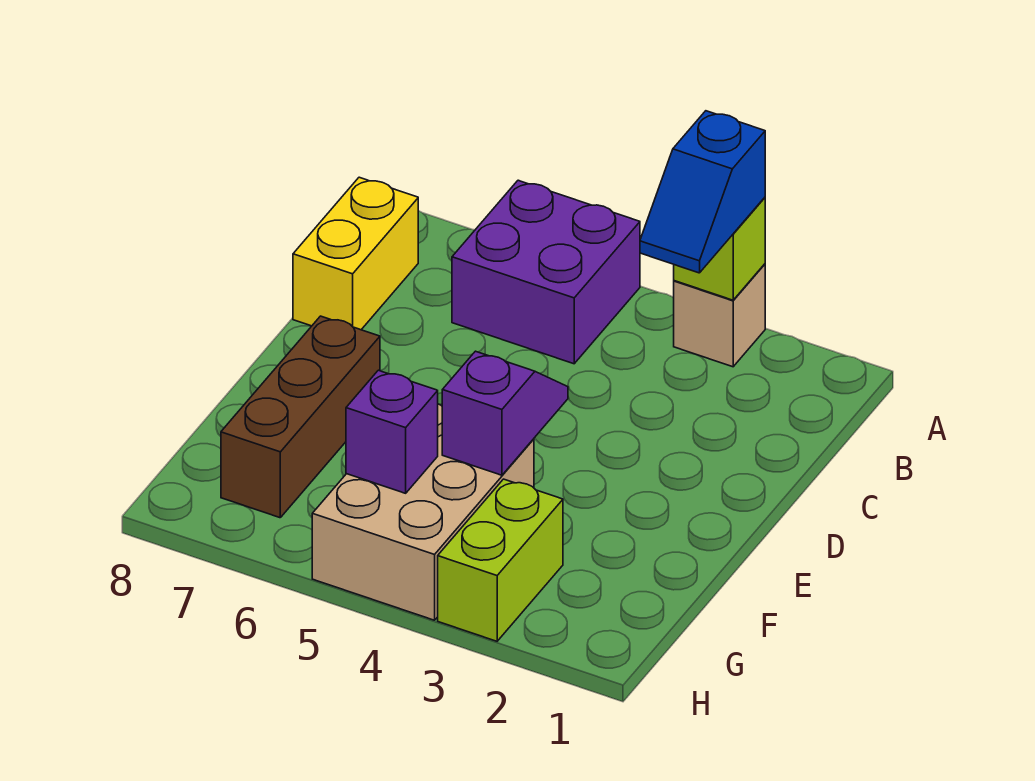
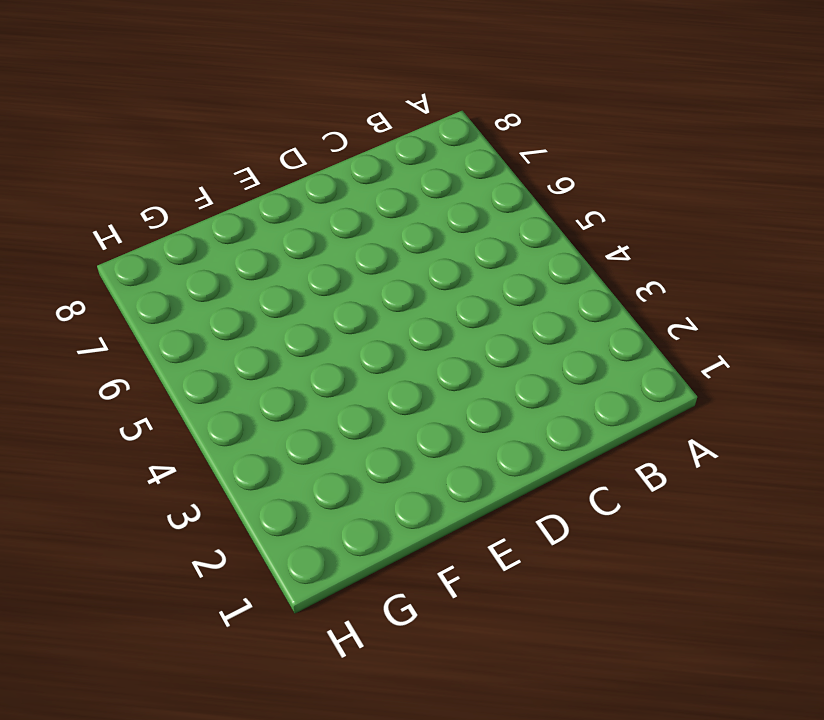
none -> tan 1x1 brick [674,264,765,367]
none -> purple 2x2 brick [452,180,640,364]

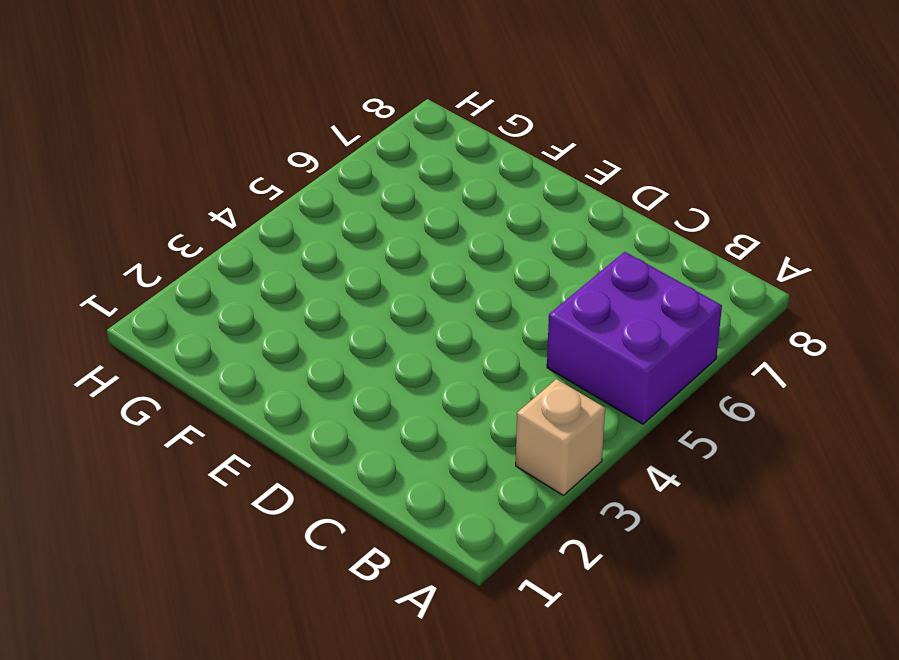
none -> yellow 1x2 brick [293,177,418,330]
none -> brown 1x3 brick [221,316,380,518]

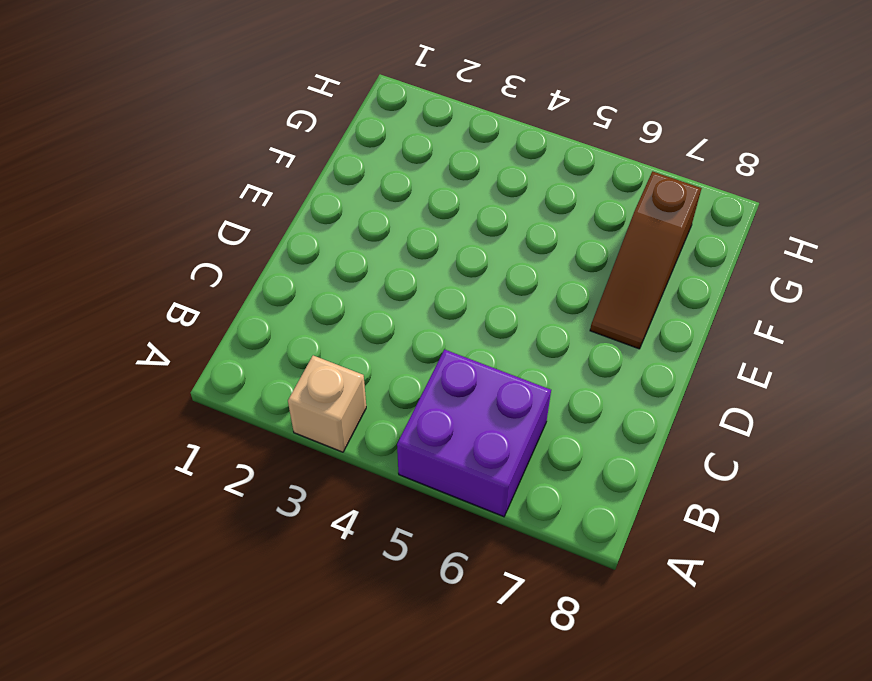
brown 1x3 slope [590,171,702,349] -> brown 1x3 brick [221,316,380,518]
none -> yellow 1x2 brick [293,177,418,330]
none -> tan 2x3 brick [312,404,534,620]

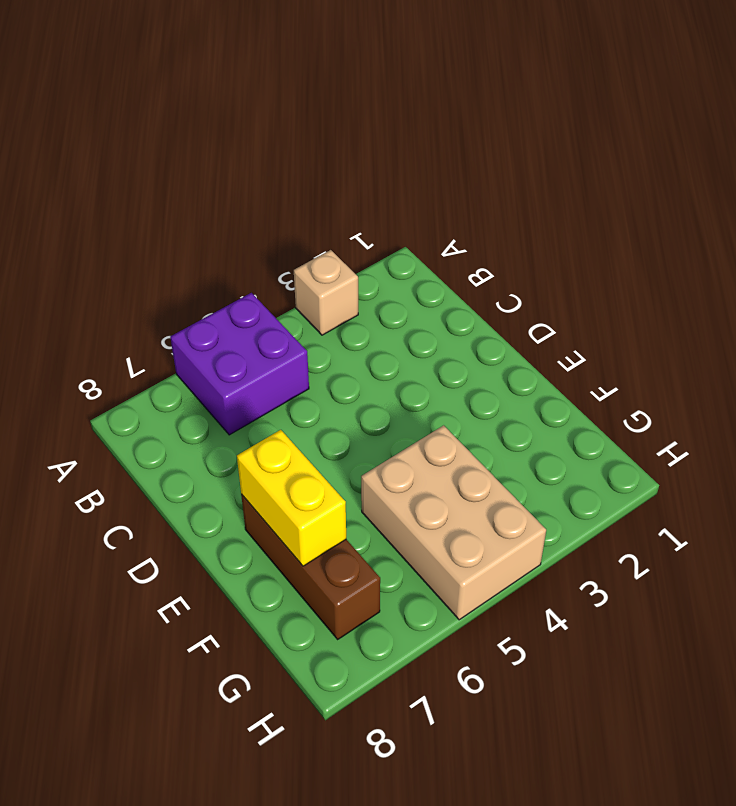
yellow 1x2 brick [237,430,346,566] -> yellow 1x2 brick moved to [293,177,418,330]
none -> lime 1x2 brick [438,479,563,641]
none -> lime 1x1 brick [674,198,765,300]

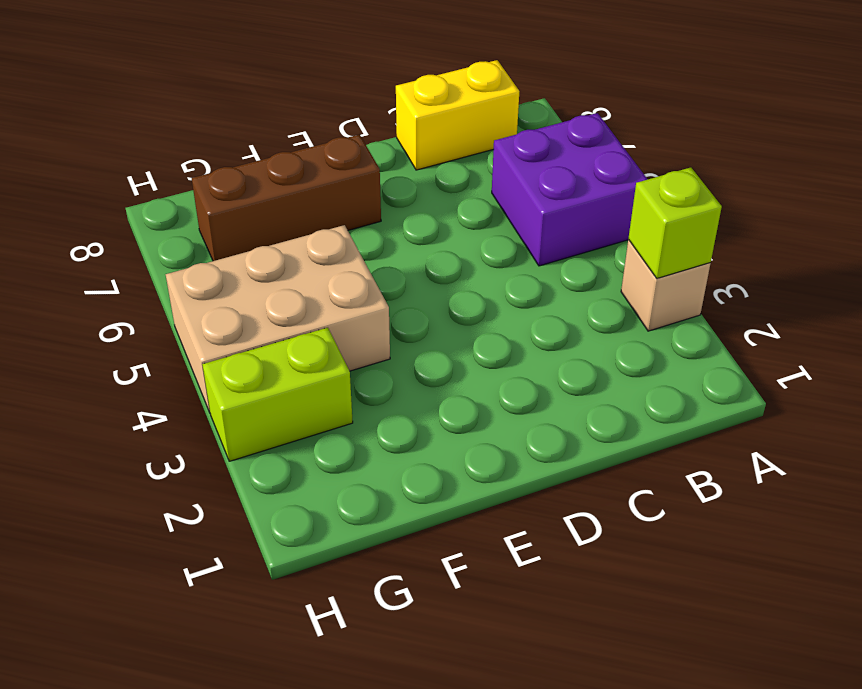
none -> purple 1x2 slope [442,351,568,475]
none -> purple 1x1 brick [346,370,438,493]

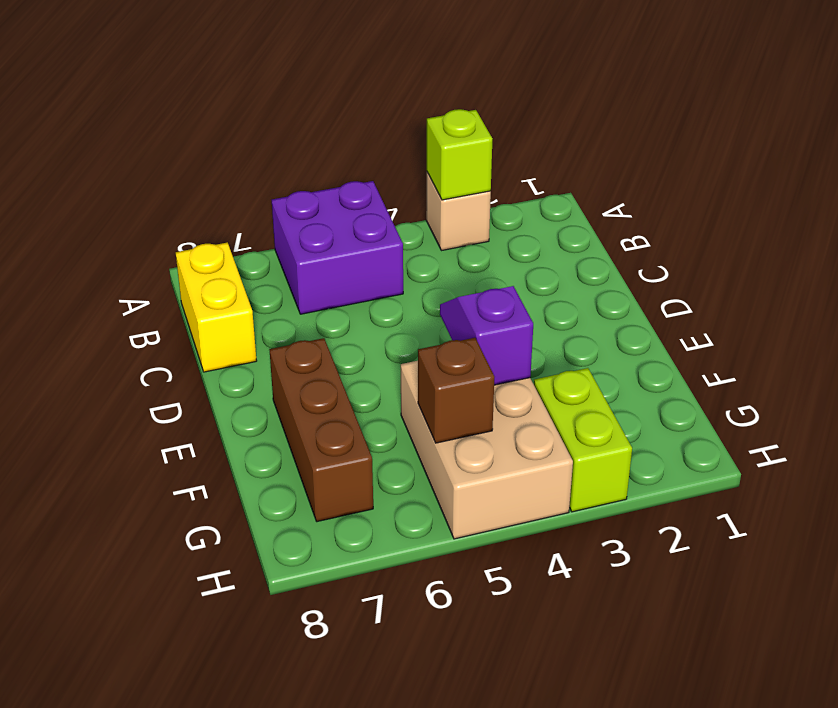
brown 1x1 brick [418,338,494,443] -> purple 1x1 brick [346,370,438,493]
none -> blue 1x2 slope [640,111,765,273]

